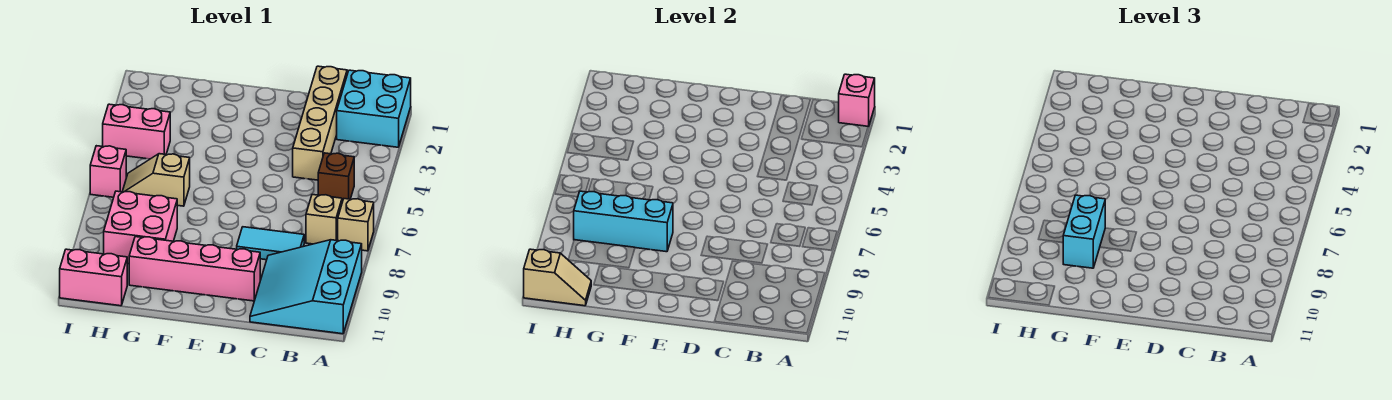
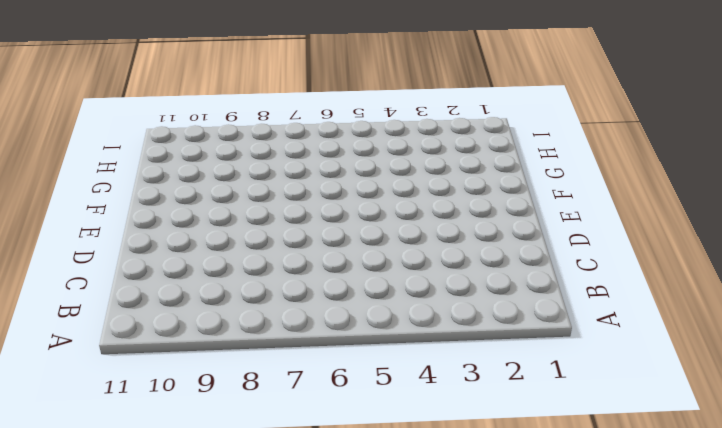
none -> cyan 2x2 brick [337,70,411,147]
none -> tan 1x1 brick [338,199,374,251]
none -> cyan 3x3 slope [250,240,362,334]

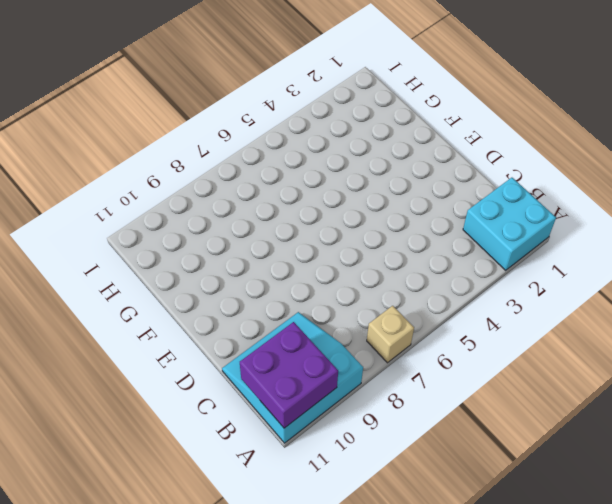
purple 2x2 brick [240,322,338,428] -> none
none -> brown 1x1 brick [318,153,354,202]
none -> tan 1x1 brick [306,195,342,244]
none -> tan 1x4 brick [293,66,347,180]

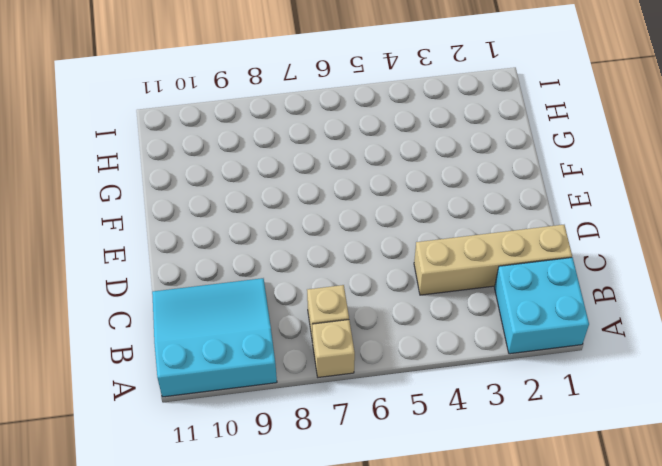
none -> brown 1x1 brick [318,153,354,202]
none -> cyan 1x2 tile [237,227,304,260]
none -> pink 1x4 brick [129,237,260,301]

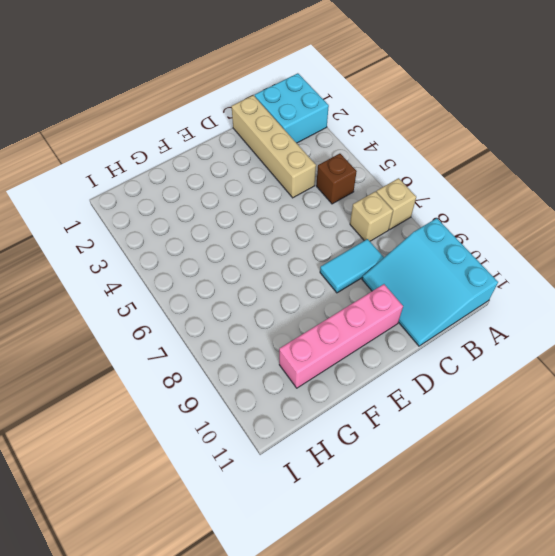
none -> tan 1x2 slope [122,154,190,206]
none -> pink 2x2 brick [104,191,177,264]
none -> pink 1x2 brick [103,104,170,159]

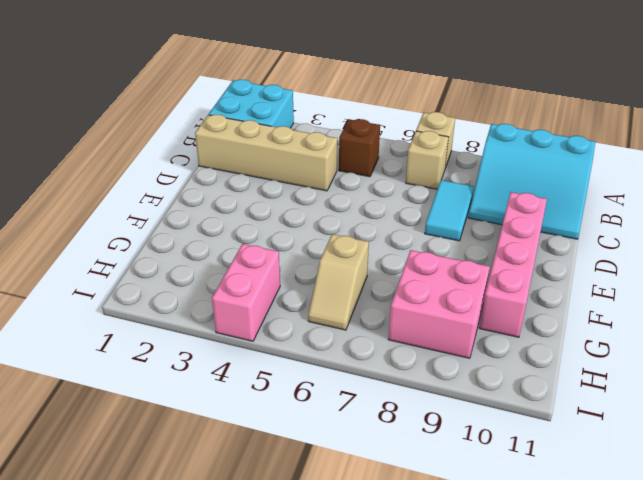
none -> pink 1x2 brick [60,249,127,306]
none -> pink 1x1 brick [90,146,126,197]
none -> pink 1x1 brick [839,74,875,127]

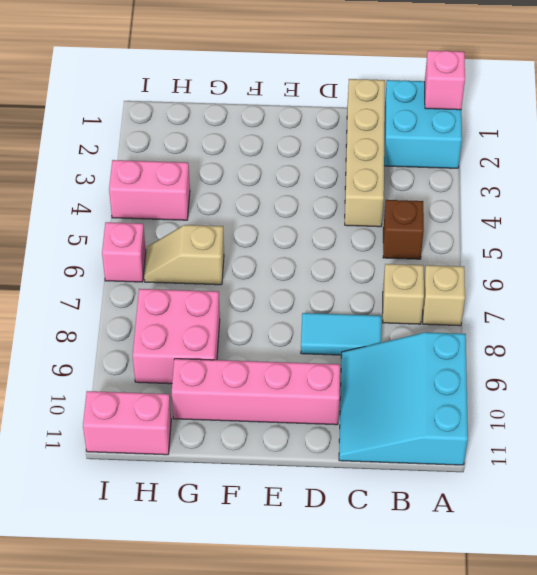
none -> cyan 1x3 brick [574,191,673,252]
none -> tan 1x2 slope [524,249,591,306]
none -> cyan 1x2 brick [1063,195,1105,268]

